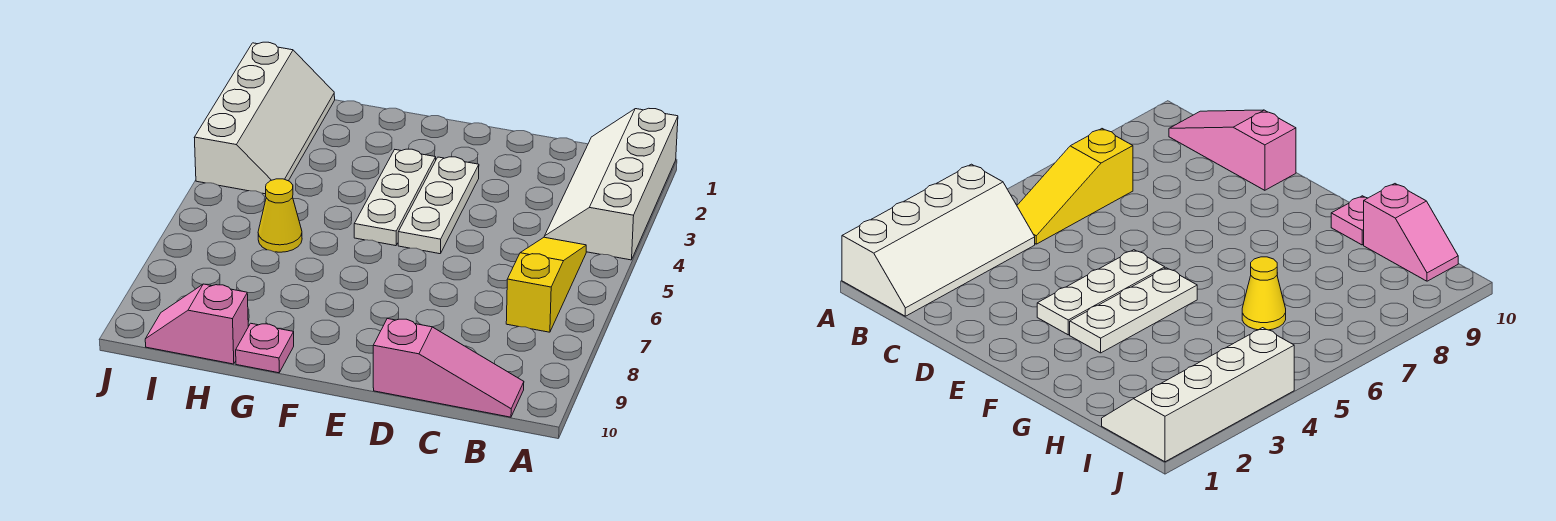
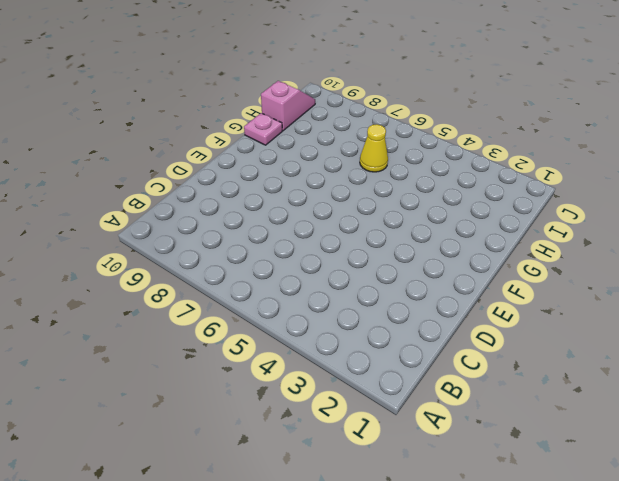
none -> white 2x4 slope [544,108,678,260]
none -> yellow 1x3 slope [506,237,586,332]

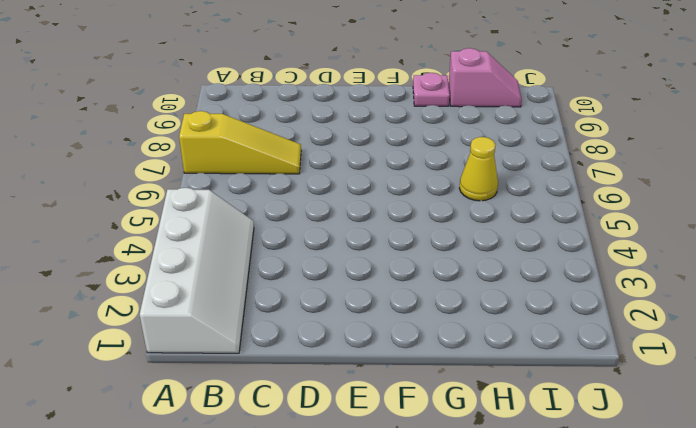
yellow 1x3 slope [179,111,301,174] -> yellow 1x3 slope turned to [506,237,586,332]
none -> pink 1x3 slope [373,319,524,417]
none -> white 1x3 plate [398,157,479,254]

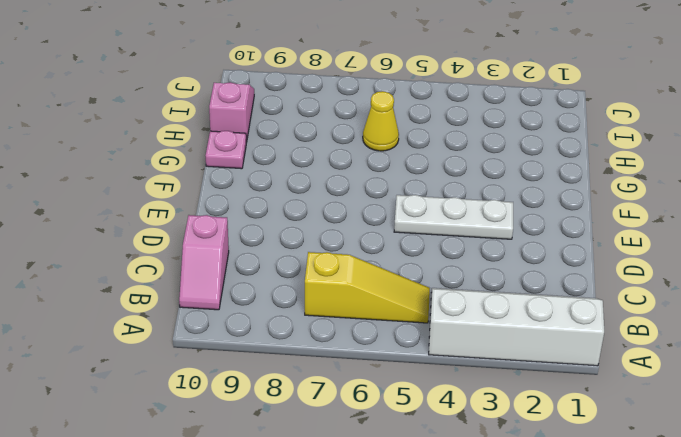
pink 1x2 slope [179,215,229,310] -> pink 1x3 slope [373,319,524,417]
none -> white 1x3 plate [354,149,436,246]
none -> white 2x4 slope [194,42,335,194]

